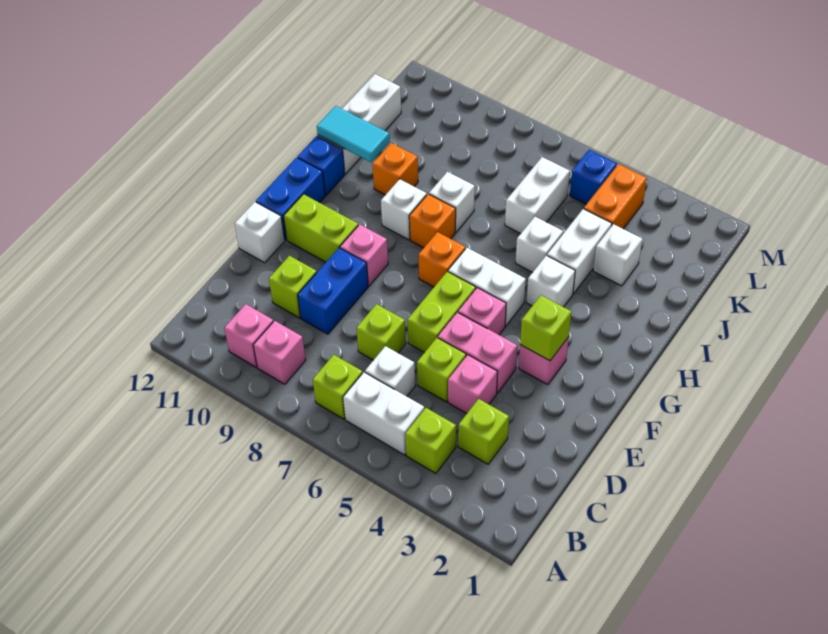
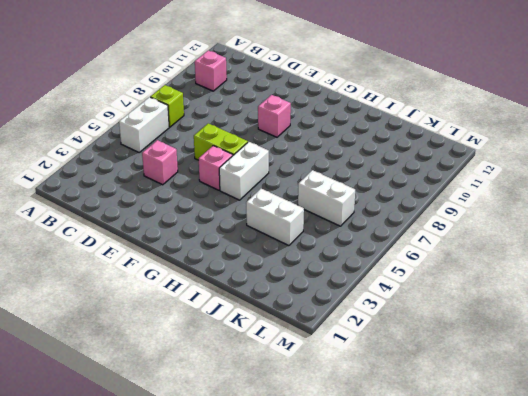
none -> lime 1x1 brick [405,408,456,473]
none -> pink 1x1 brick [253,321,306,384]
none -> lime 1x1 brick [458,399,509,464]
none -> white 1x1 brick [365,346,415,396]

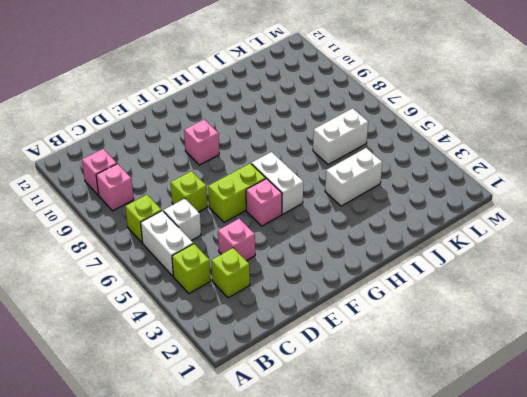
none -> lime 1x1 brick [417,338,466,402]
none -> blue 1x2 brick [298,248,368,334]
none -> lime 1x1 brick [269,256,317,318]
none -> pink 1x2 brick [438,312,518,393]

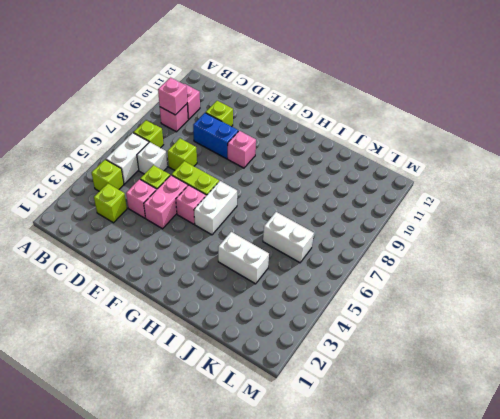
pink 1x1 brick [158,78,187,115] -> pink 1x1 brick moved to [519,337,569,385]
none -> white 1x1 brick [235,202,285,263]
none -> lime 1x2 brick [284,194,358,262]
none -> blue 1x2 brick [256,158,325,240]
none -> orange 1x1 brick [419,232,465,287]

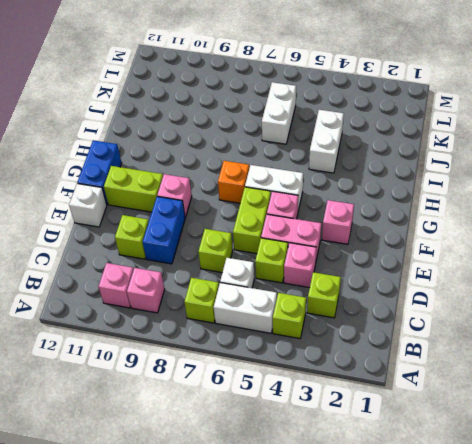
none -> white 1x1 brick [526,255,575,307]
none -> orange 1x1 brick [409,194,456,248]
none -> white 1x1 brick [381,179,427,240]
none -> blue 1x1 brick [298,136,345,195]

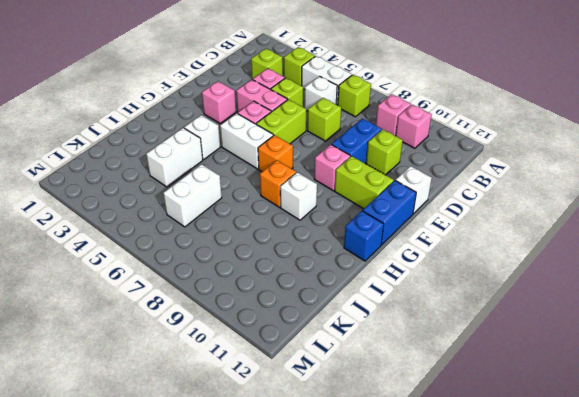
none -> white 1x1 brick [516,217,563,272]
none -> white 1x1 brick [429,172,475,232]
none -> orange 1x1 brick [373,143,418,195]
none -> white 1x3 brick [318,74,401,174]

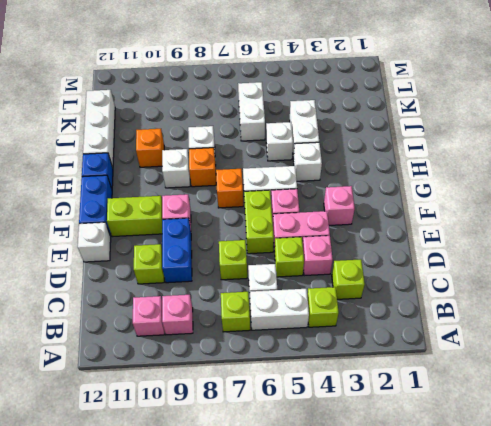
none -> white 1x1 brick [593,224,643,286]
none -> orange 1x2 brick [584,164,647,229]
none -> blue 1x1 brick [570,150,617,204]
none -> lime 1x1 brick [520,295,571,361]

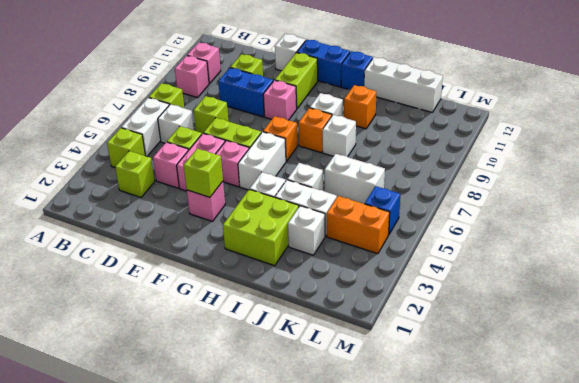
lime 2x2 brick [223,189,299,266] -> none
none -> cyan 1x2 tile [317,106,390,162]

